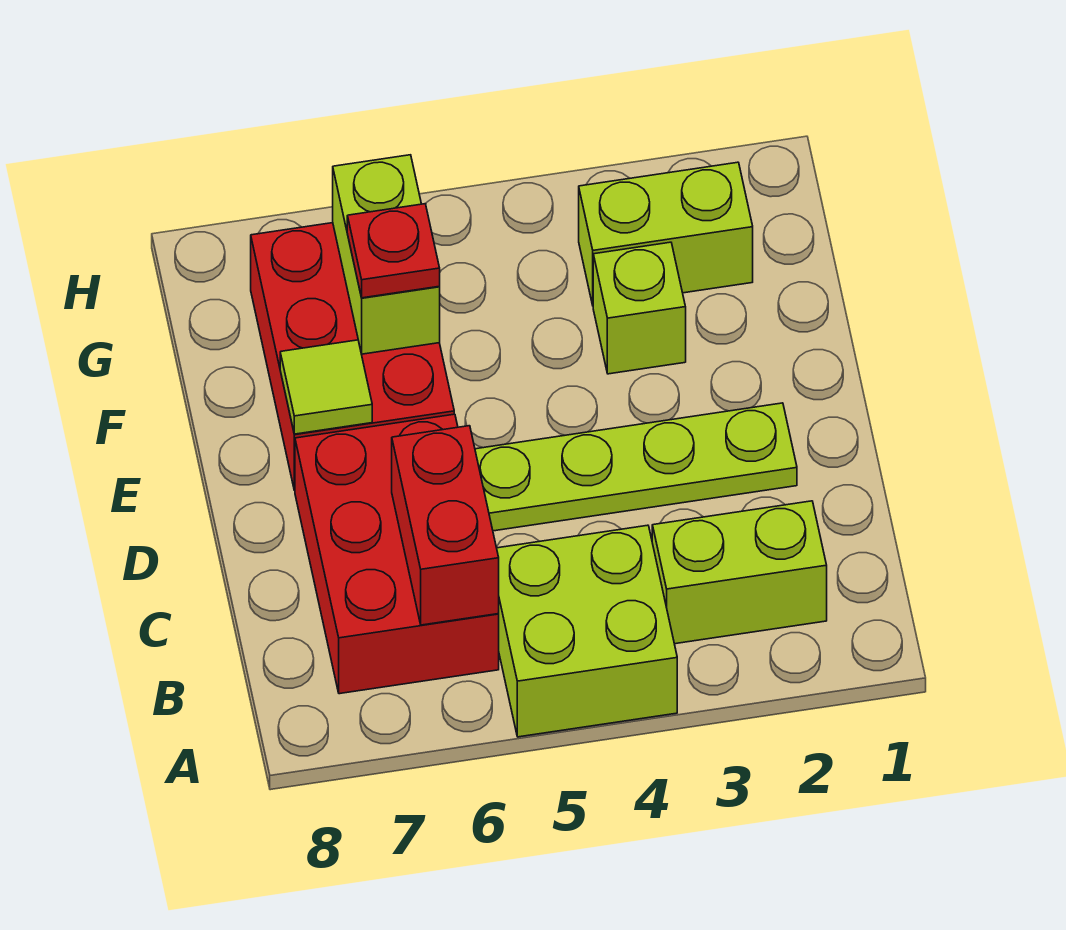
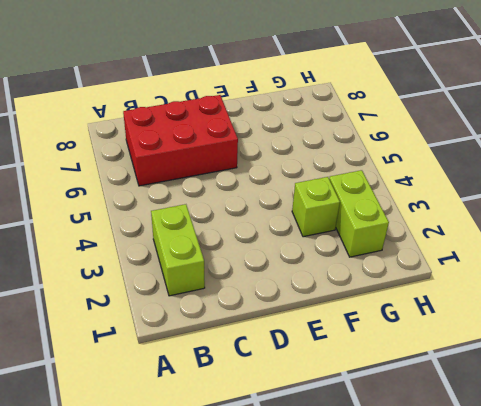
none -> lime 2x2 brick [497,525,677,737]
none -> lime 1x4 plate [475,403,797,531]

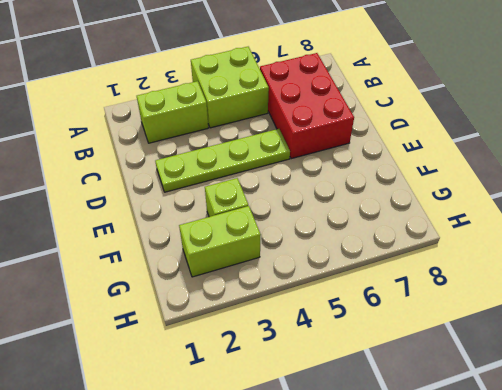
none -> red 2x3 brick [251,223,454,490]
none -> red 1x2 brick [392,426,499,625]

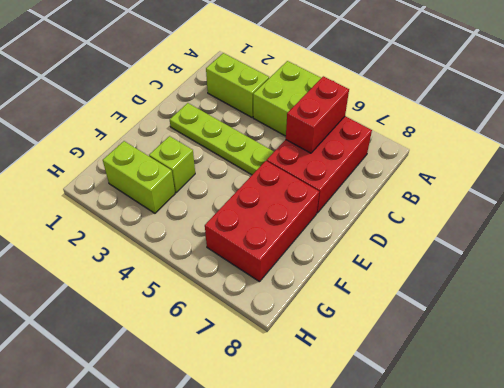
none -> lime 1x1 tile [280,340,372,434]
none -> lime 1x2 brick [333,155,440,354]

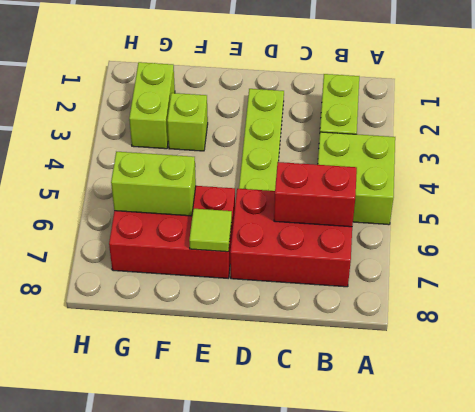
none -> red 1x1 plate [347,204,440,298]

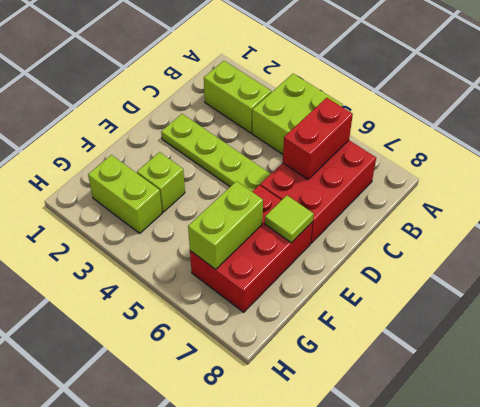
none -> red 1x1 plate [347,204,440,298]

